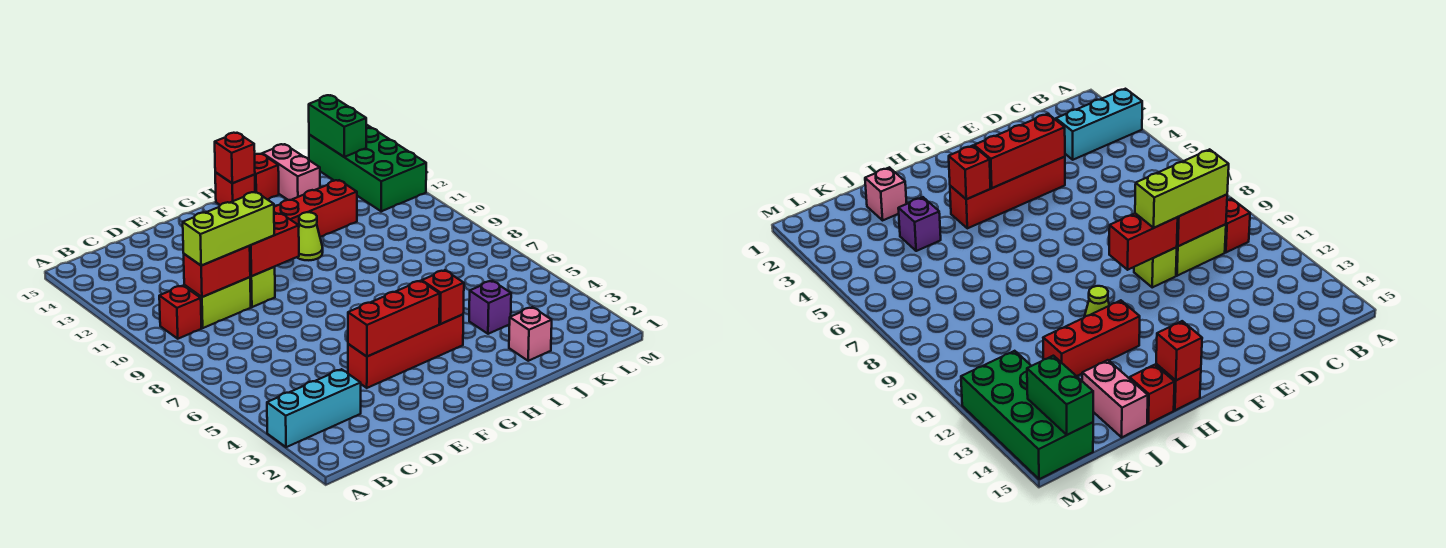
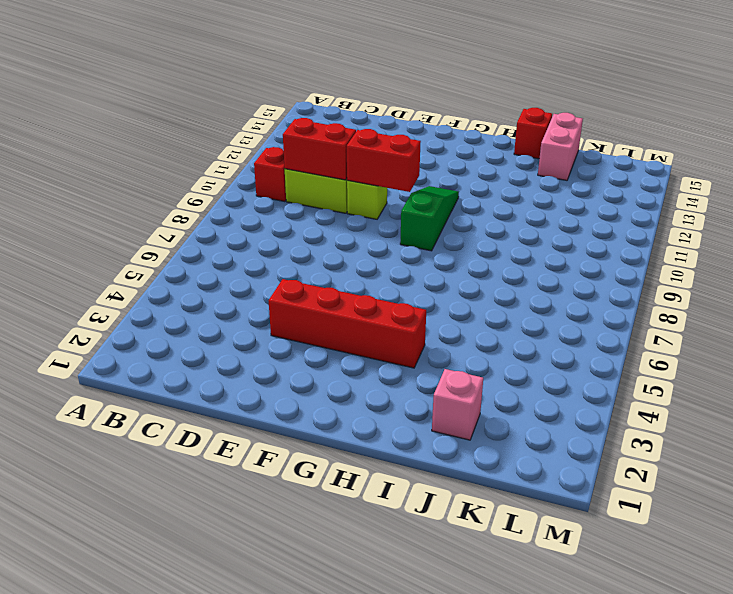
green 1x3 slope [400,186,459,251] -> none
none -> cyan 1x3 brick [267,369,361,447]
none -> lime 1x1 cone [297,212,323,260]
none -> red 1x3 brick [274,180,357,237]

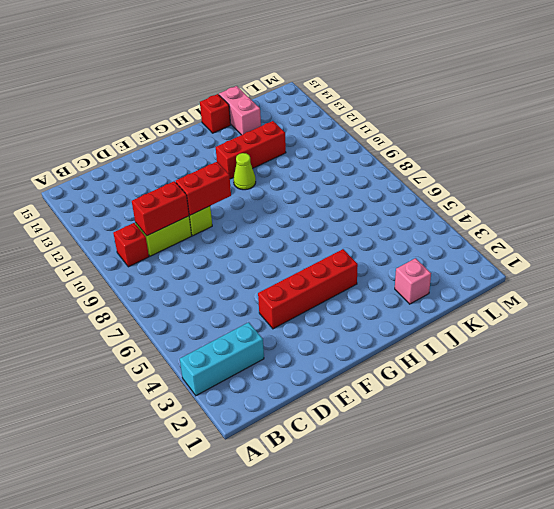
none -> red 1x1 brick [215,172,255,205]
none -> purple 1x1 brick [469,281,511,334]
none -> green 2x4 brick [309,124,426,211]

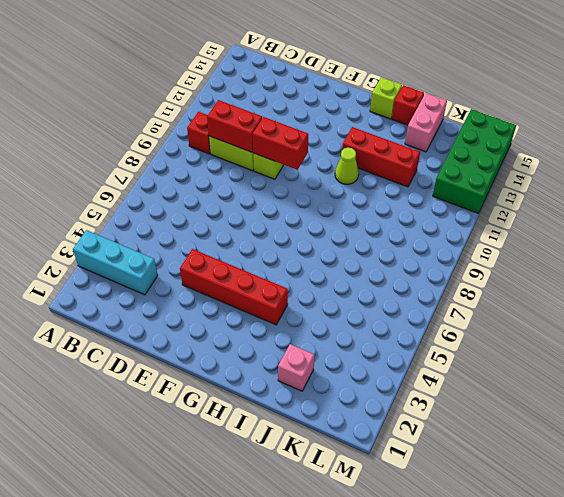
lime 1x1 brick [370,77,402,119] -> red 1x1 brick [215,172,255,205]
none -> purple 1x1 brick [469,281,511,334]
none -> red 1x3 brick [348,281,440,357]
none -> red 1x1 brick [422,270,464,324]

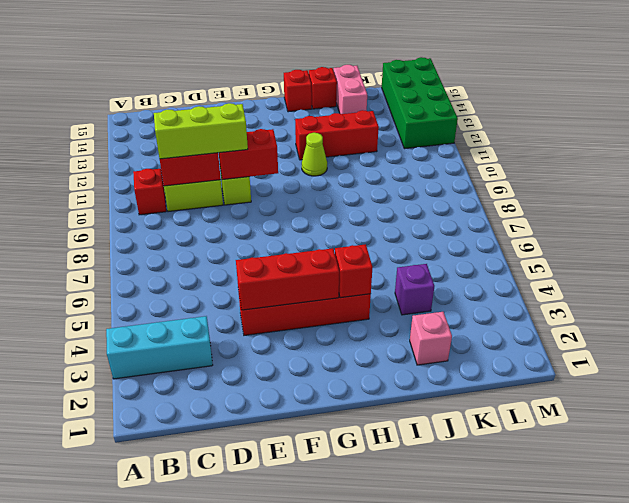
none -> red 1x1 brick [215,133,255,183]
none -> green 1x2 brick [309,95,366,157]

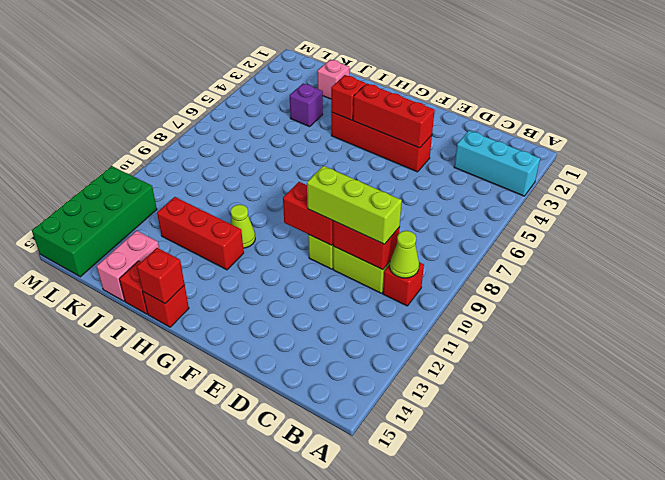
lime 1x1 cone [390,231,419,278] -> none
none -> green 1x2 brick [309,95,366,157]

